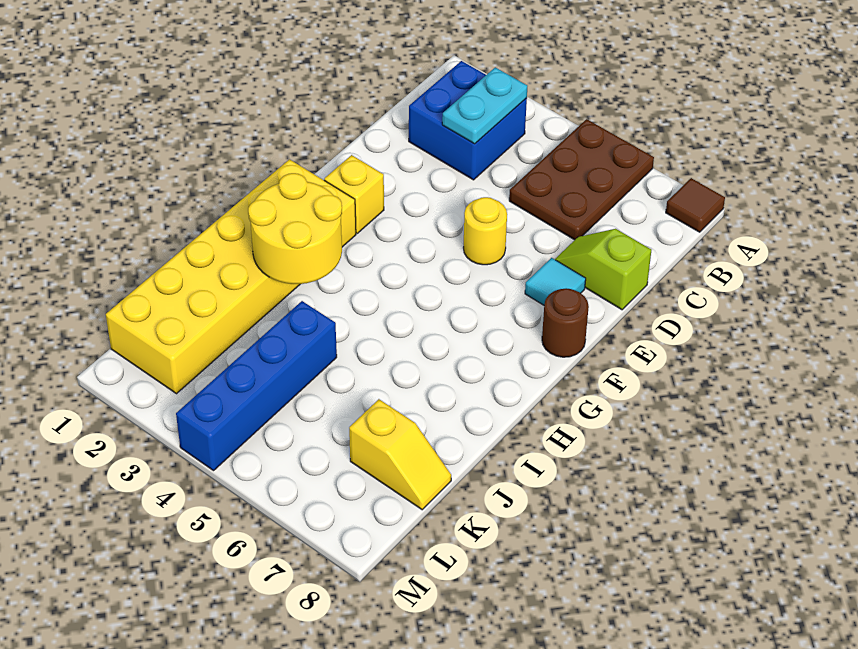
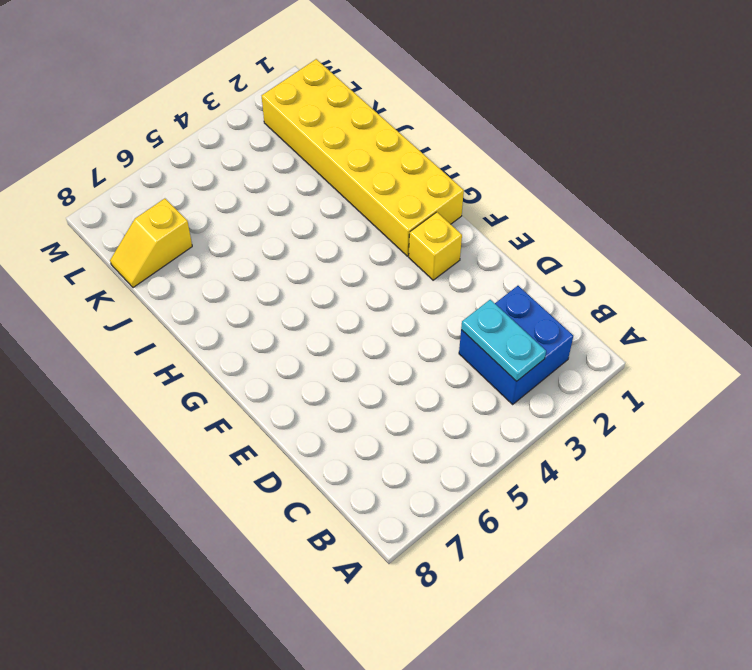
none -> brown 2x3 plate [509,119,654,240]
none -> brown 1x1 tile [666,178,725,232]
none -> lime 1x2 slope [555,229,651,310]

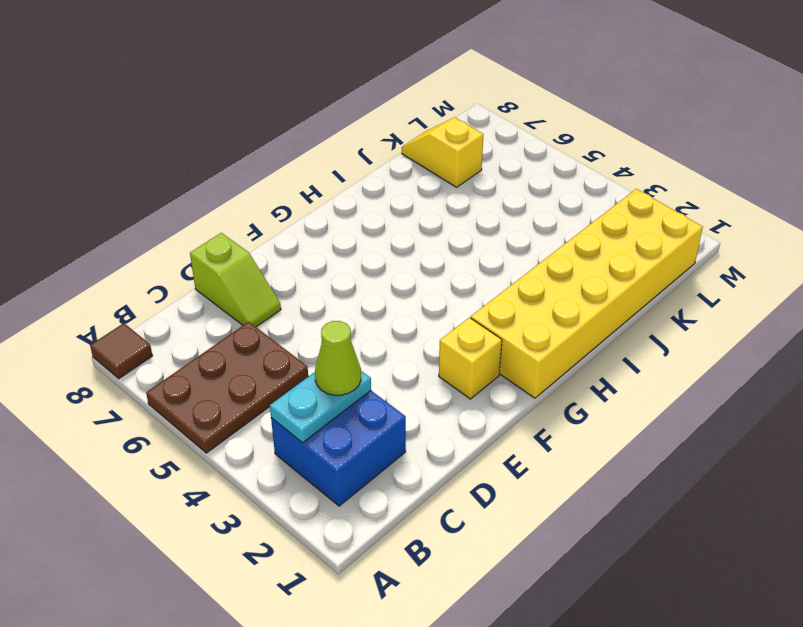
lime 1x1 cone [315,321,361,395] -> none
none -> yellow 1x1 round brick [463,197,507,265]
none -> cyan 1x1 tile [525,258,586,305]
none -> brown 1x1 round brick [542,288,589,357]

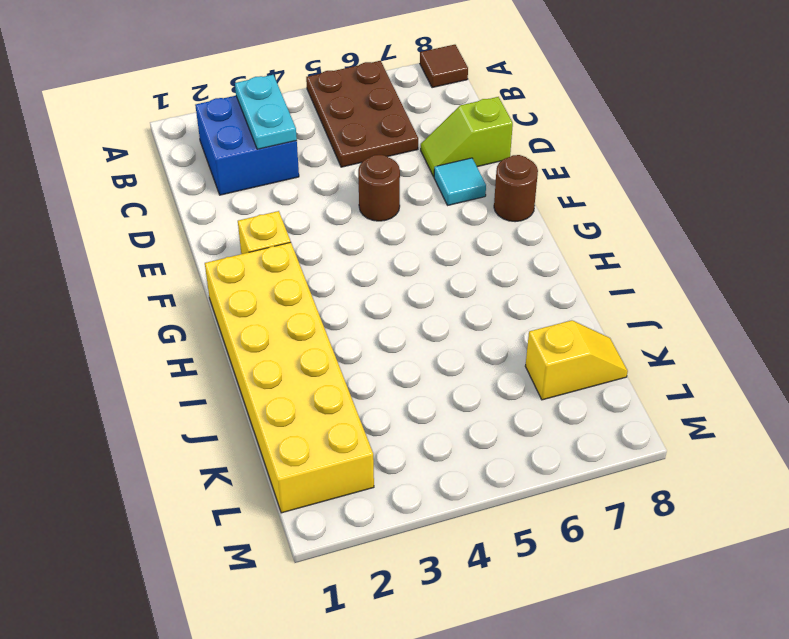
brown 1x1 round brick [358,155,400,221] -> yellow 1x1 round brick [463,197,507,265]
none -> blue 1x4 brick [176,301,337,471]
none -> yellow 2x2 round brick [248,173,342,284]

